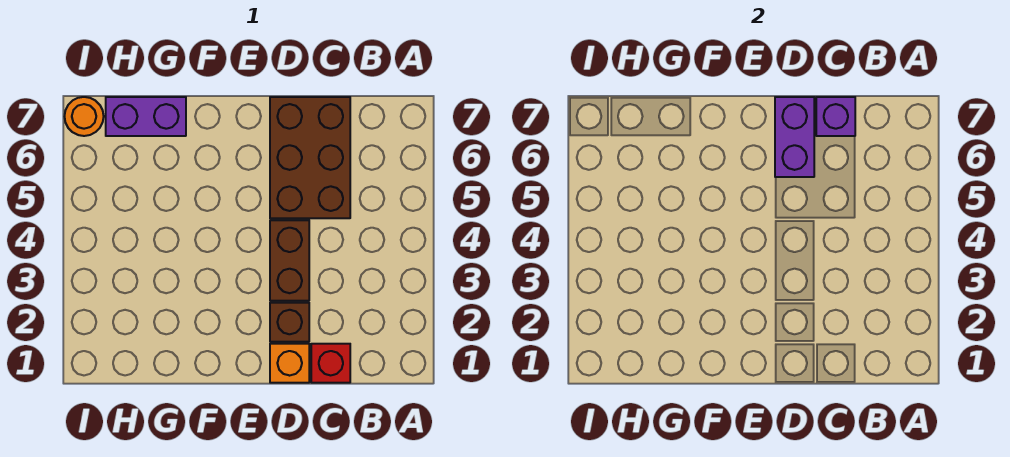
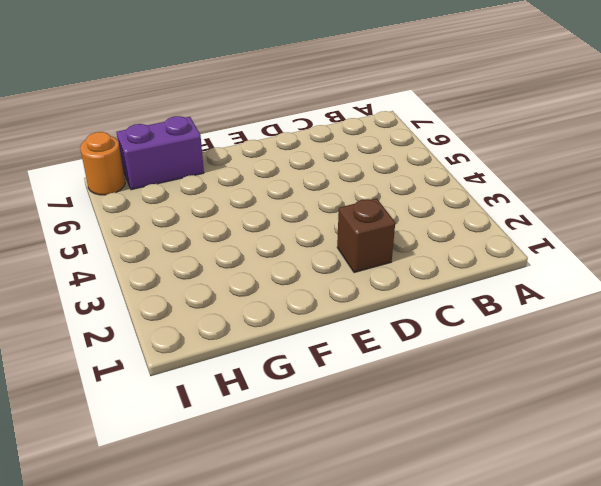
none -> red 1x1 brick [311,344,350,383]
none -> brown 2x3 brick [270,97,350,218]

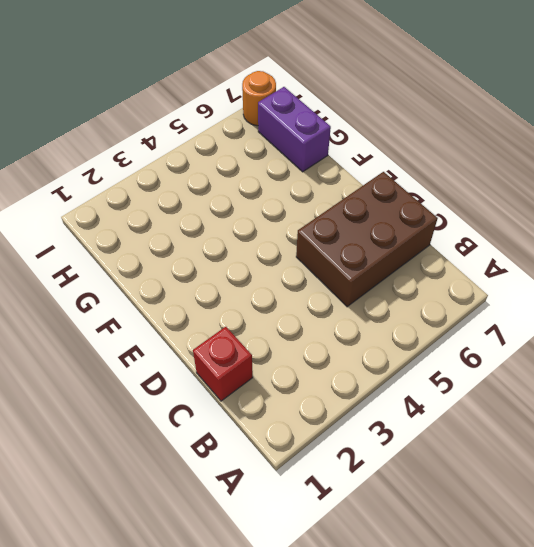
none -> orange 1x1 brick [270,344,309,383]
none -> brown 1x1 brick [270,303,309,342]

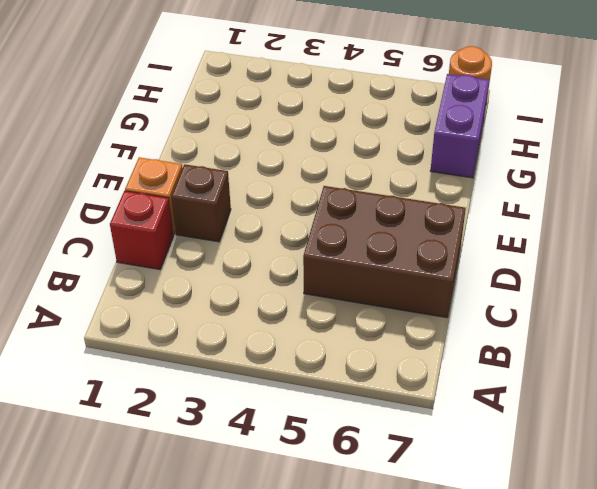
none -> brown 1x2 brick [270,220,309,301]
none -> purple 1x1 brick [816,97,855,136]

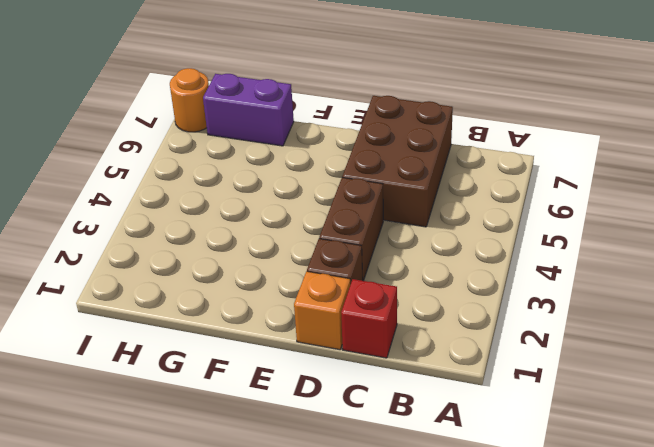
none -> purple 1x1 brick [816,97,855,136]
none -> purple 1x2 brick [775,97,814,177]

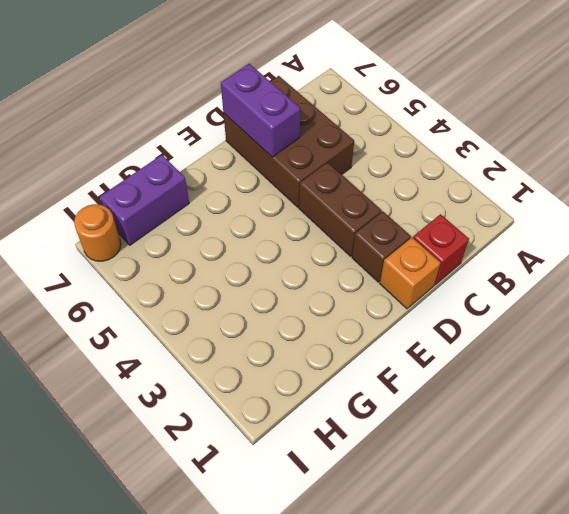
none -> purple 1x1 brick [816,97,855,136]

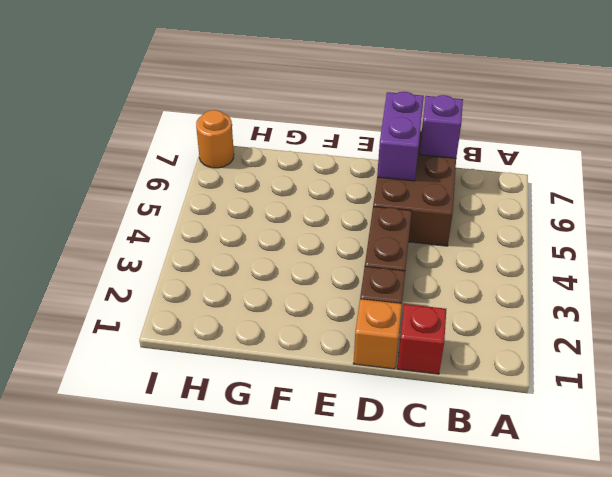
none -> purple 1x2 brick [106,97,186,136]

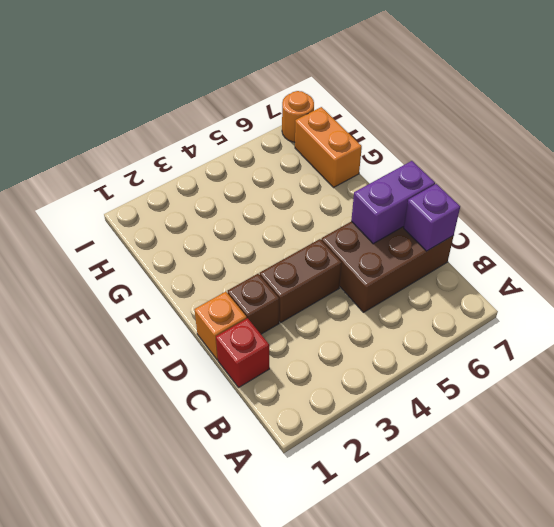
orange 1x2 brick [295,107,362,188] -> purple 1x2 brick [106,97,186,136]

